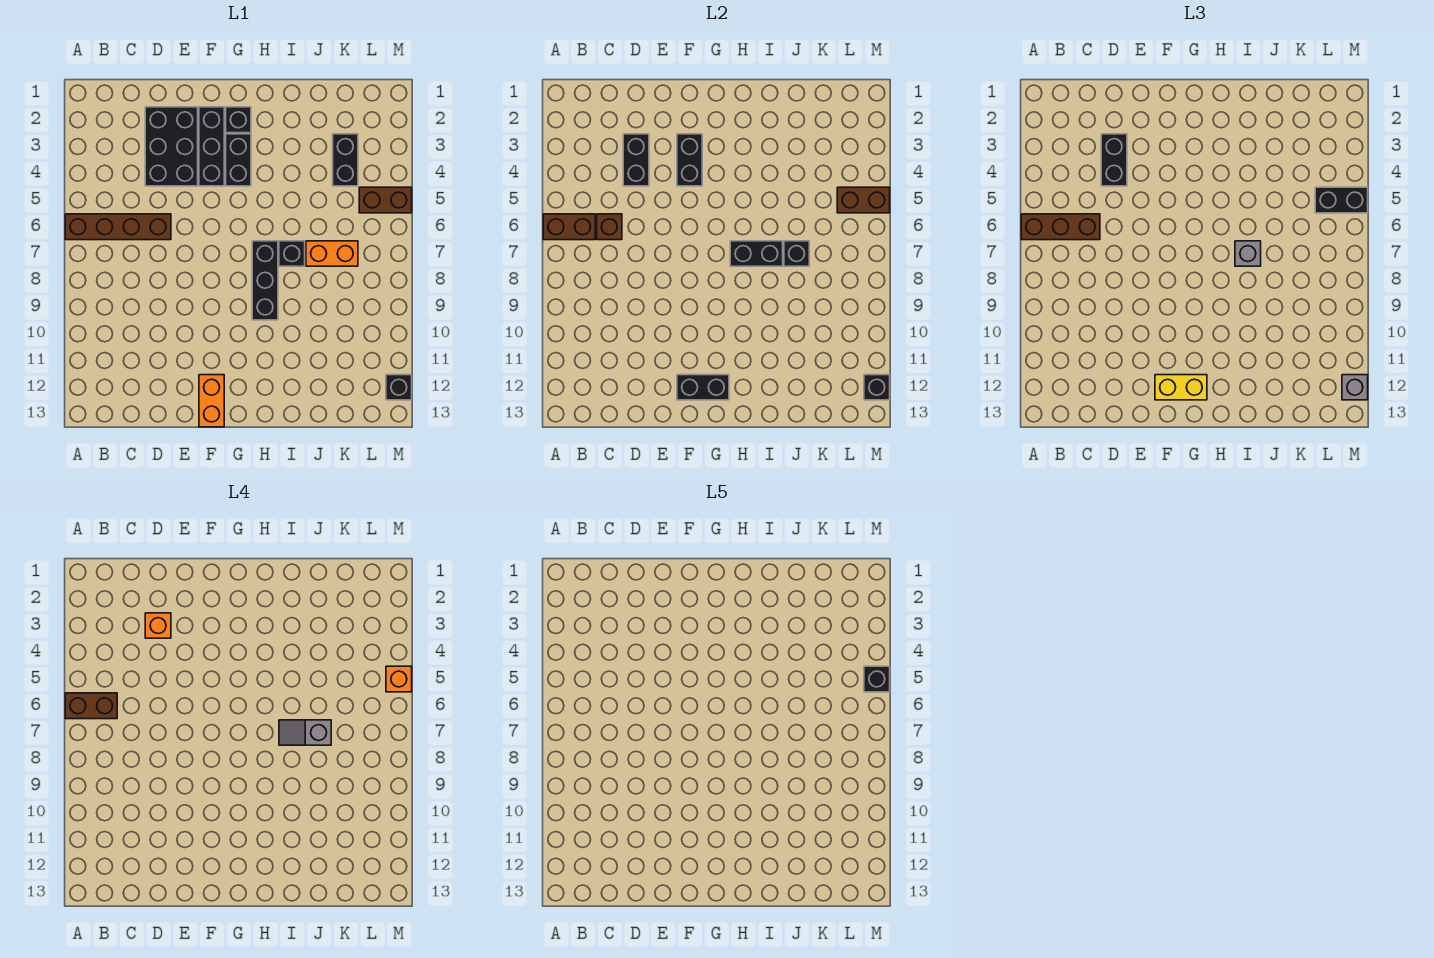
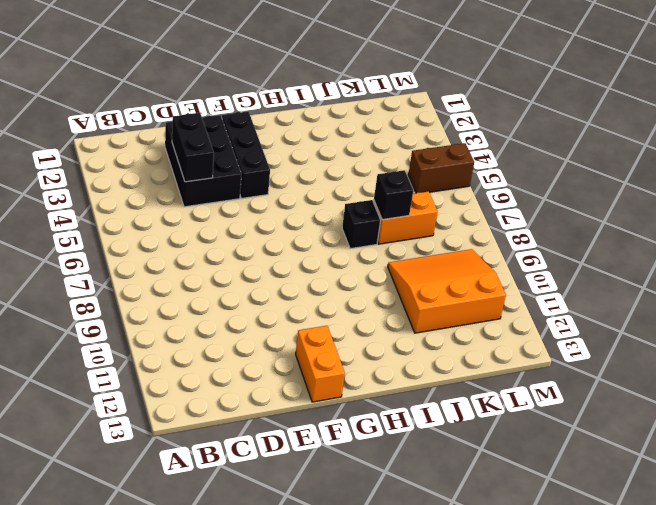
orange 3x3 slope [388,249,506,333] -> none
none -> brown 1x4 brick [65,214,171,240]
none -> black 1x1 brick [226,107,251,133]
none -> black 1x2 brick [226,134,251,186]
none -> black 1x3 brick [252,241,278,320]

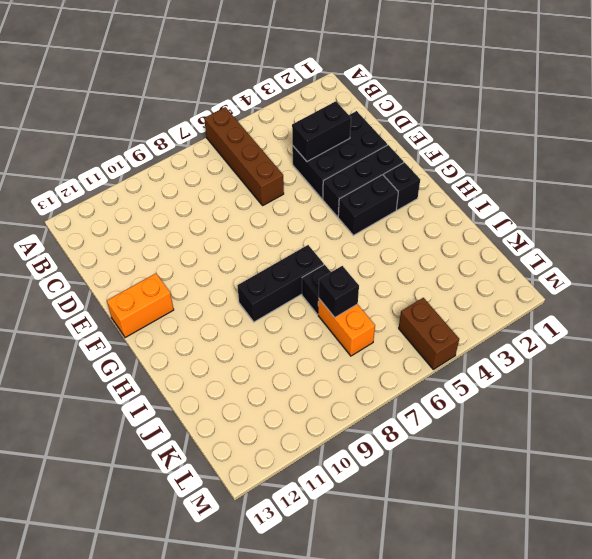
none -> black 1x2 brick [333,134,358,186]
none -> black 1x1 brick [386,375,412,400]
none -> brown 1x2 brick [543,214,595,240]
none -> brown 1x1 brick [597,214,622,240]

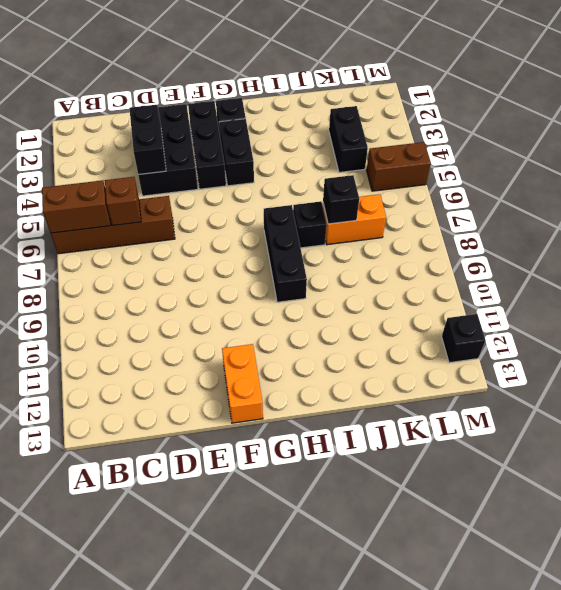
none -> black 1x2 brick [677,134,702,186]
none -> black 1x2 brick [677,375,729,400]
none -> black 1x2 brick [730,241,783,266]
none -> brown 1x2 brick [837,187,890,213]

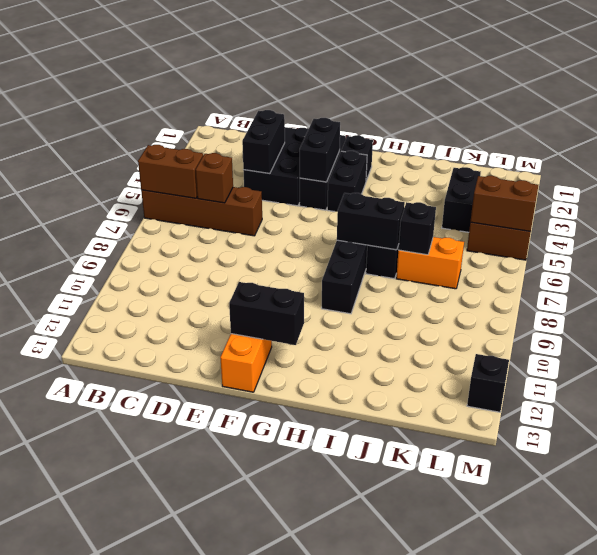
none -> black 1x1 brick [864,375,890,400]
none -> brown 1x3 brick [1021,214,1100,240]
none -> black 1x2 brick [1101,134,1127,186]
none -> yellow 1x2 brick [1155,375,1207,400]

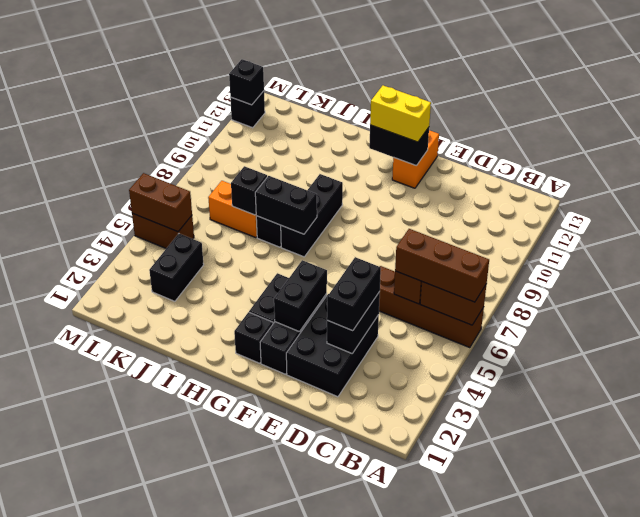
none -> grey 1x1 brick [1235,241,1261,266]
none -> black 1x2 brick [1315,187,1368,213]
none -> grey 1x1 brick [1342,375,1368,400]
none -> brown 1x2 brick [65,693,117,719]

